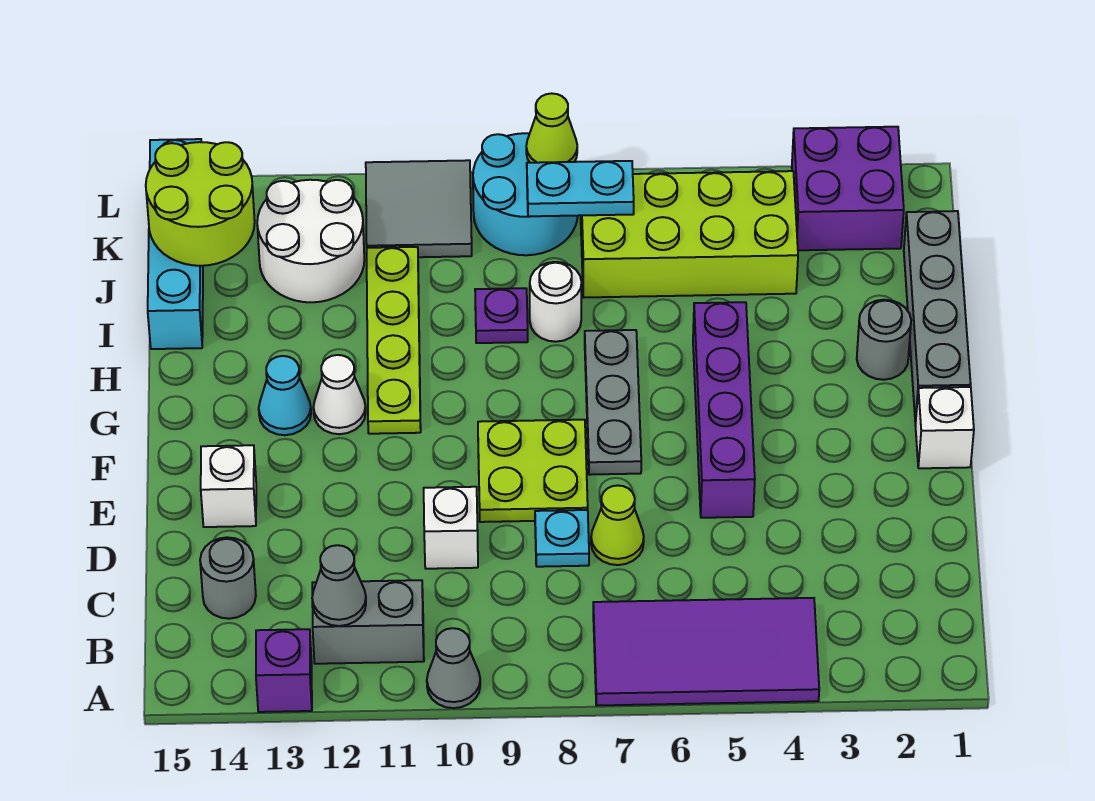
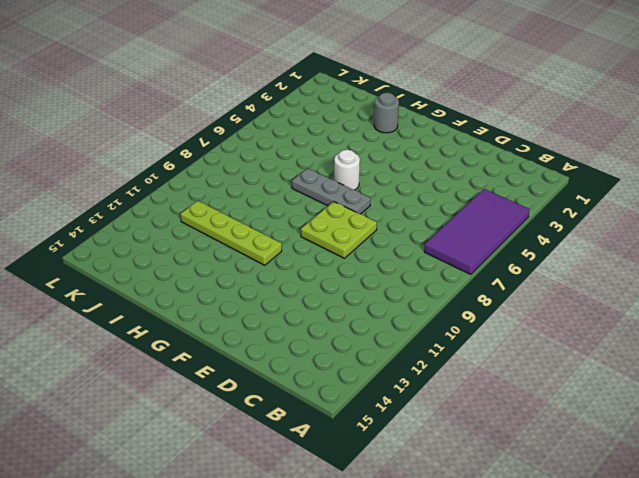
white 1x1 round brick [334,150,360,190] -> white 1x1 round brick moved to [530,262,582,342]
none -> grey 1x1 cone [427,628,480,708]
none -> purple 1x1 brick [256,629,312,712]
none -> grey 1x2 brick [312,580,424,664]
none -> grey 1x1 round brick [200,537,256,619]

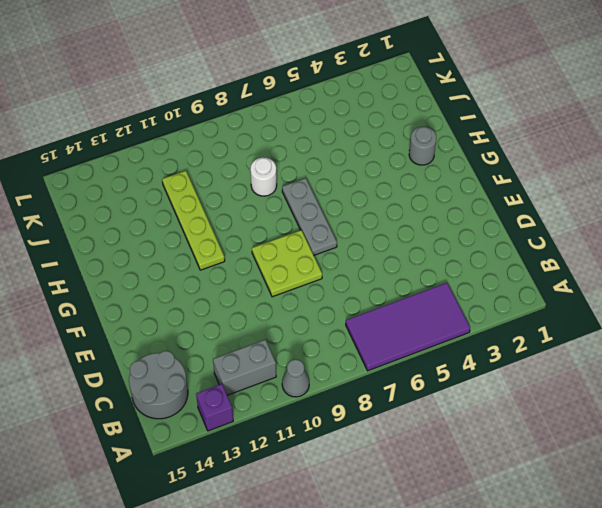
grey 2x2 round brick [129,351,188,419] -> grey 1x1 round brick [200,537,256,619]
none -> lime 1x1 cone [591,485,644,565]
none -> cyan 1x1 plate [535,510,589,567]
none -> white 1x1 brick [424,487,478,569]
none -> purple 1x4 brick [693,302,755,518]

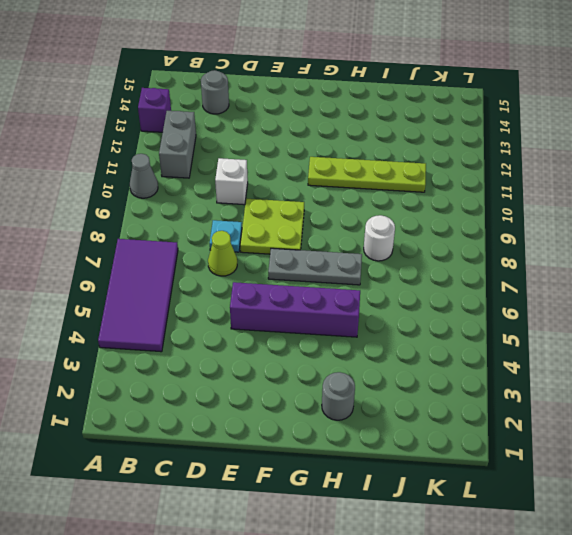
none -> white 1x1 brick [201,445,256,527]
none -> white 1x1 brick [915,387,974,468]
none -> grey 1x4 brick [904,211,971,423]
none -> white 1x1 cone [313,355,366,434]

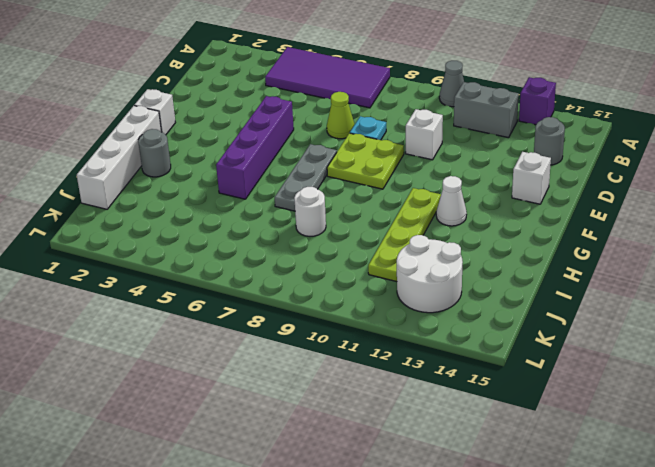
white 1x4 brick [77,106,161,209] -> grey 1x4 brick [904,211,971,423]
none -> cyan 1x1 cone [259,356,311,435]
none -> purple 1x1 plate [475,288,528,343]
none -> cyan 1x4 brick [148,139,203,349]
none -> lime 2x4 brick [581,171,798,298]

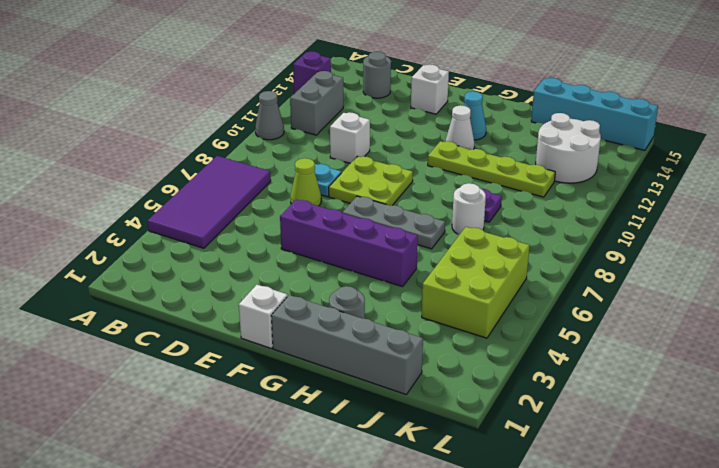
lime 2x3 brick [422,227,530,338] -> lime 2x4 brick [581,171,798,298]
none -> purple 2x2 brick [792,127,904,250]
none -> cyan 2x2 round brick [473,133,578,255]
none -> grey 2x2 tile [366,160,472,257]
none -> grey 1x1 cone [312,545,366,626]

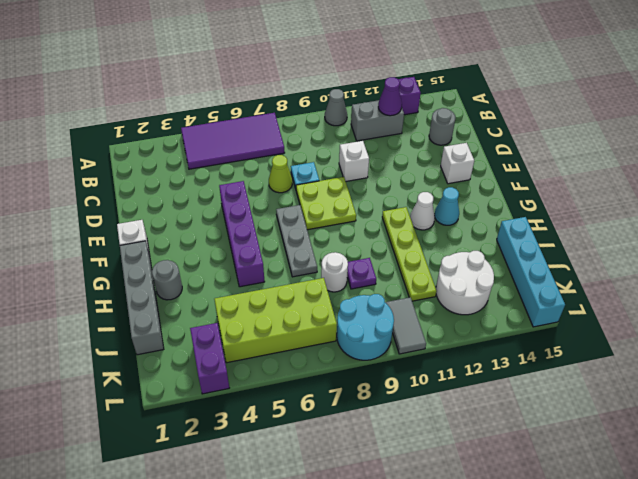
purple 1x1 cone [378,77,402,116] -> grey 1x1 cone [312,545,366,626]
purple 1x2 brick [190,323,229,394] -> purple 2x2 brick [792,127,904,250]
grey 1x2 tile [385,297,426,354] -> grey 2x2 tile [366,160,472,257]
none -> lime 2x2 round brick [146,142,255,266]
none -> cyan 1x2 plate [527,161,634,216]
none -> lime 1x1 cone [526,93,577,163]

